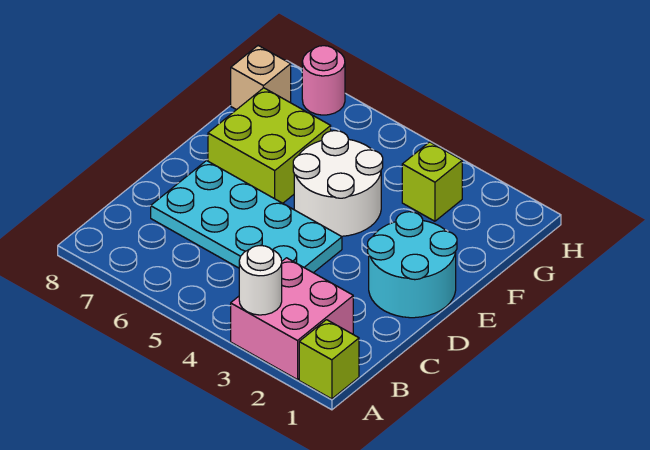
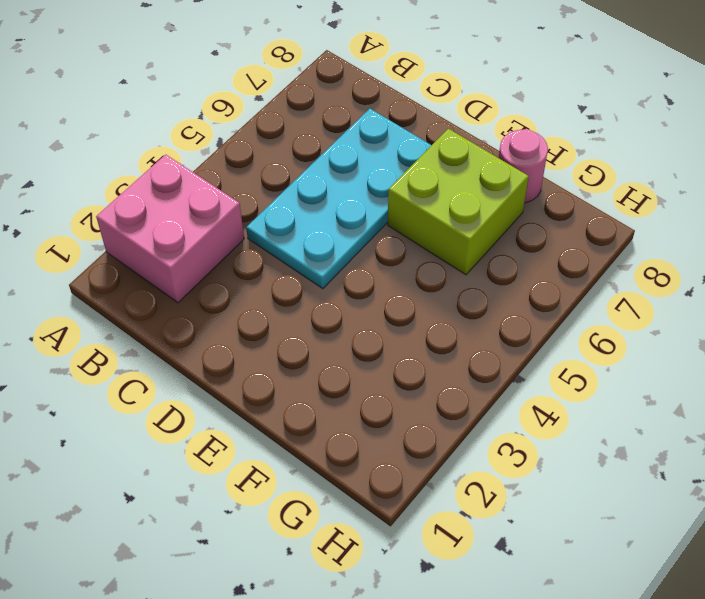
pink 1x1 round brick [499,129,548,203] -> pink 1x1 round brick moved to [302,46,345,115]
none -> lime 1x1 brick [299,320,359,399]
none -> cyan 2x2 round brick [368,212,457,318]

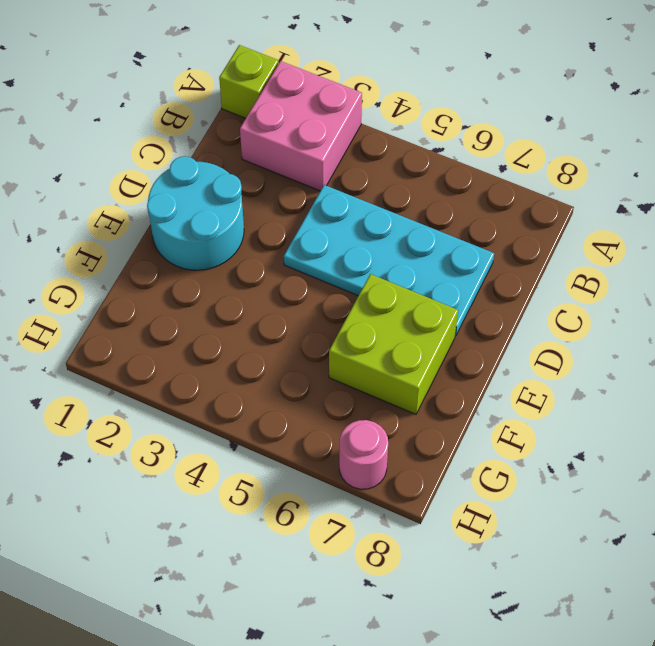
none -> white 2x2 round brick [293,131,383,236]
none -> lime 1x1 brick [402,142,462,221]

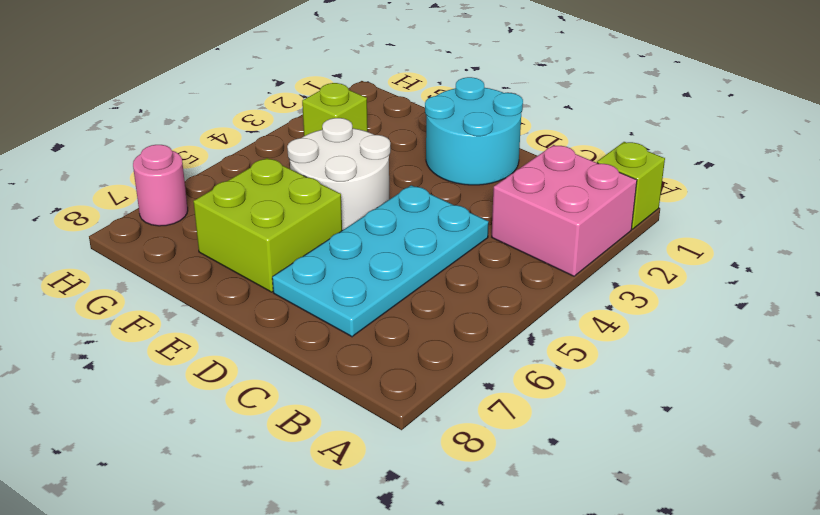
none -> tan 1x1 brick [231,46,291,110]
none -> white 1x1 round brick [239,246,282,315]

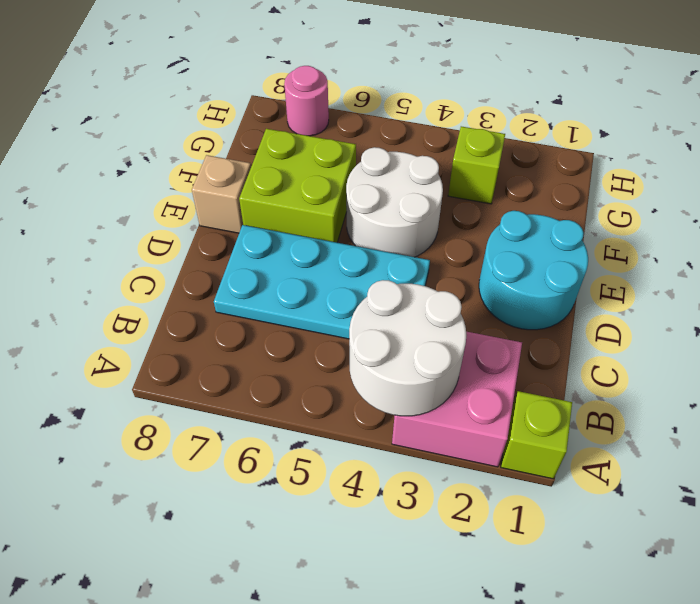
white 2x2 round brick [349,280,467,416] -> white 1x1 round brick [239,246,282,315]
tan 1x1 brick [192,155,251,233] -> tan 1x1 brick moved to [231,46,291,110]

